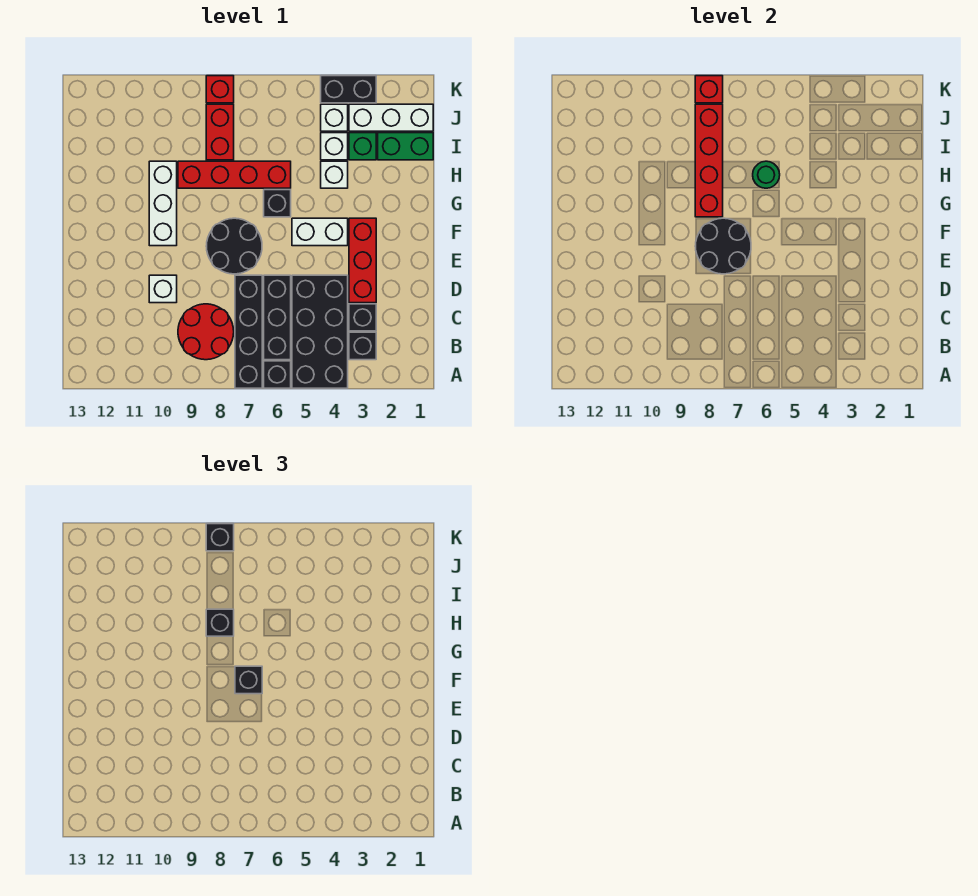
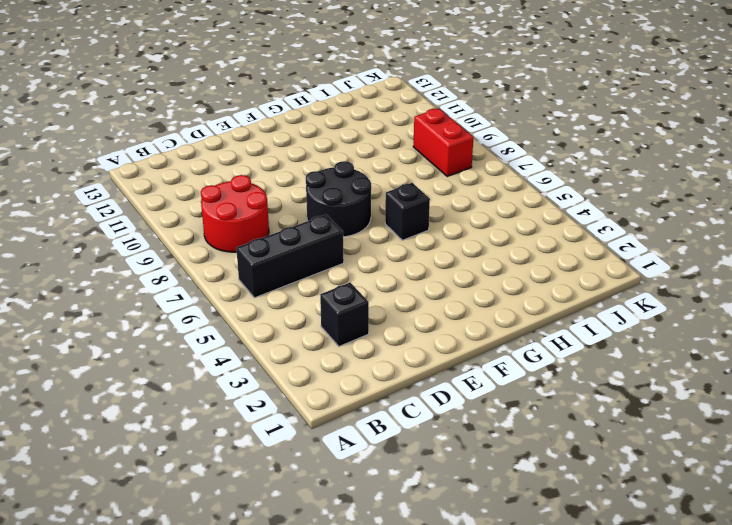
red 1x2 brick [413,108,473,177] -> red 1x2 brick turned to [206,104,234,160]
none -> black 2x4 brick [292,275,348,388]
none -> black 1x1 brick [264,361,291,388]
none -> black 1x4 brick [235,275,262,388]
none -> black 1x1 brick [349,332,376,360]

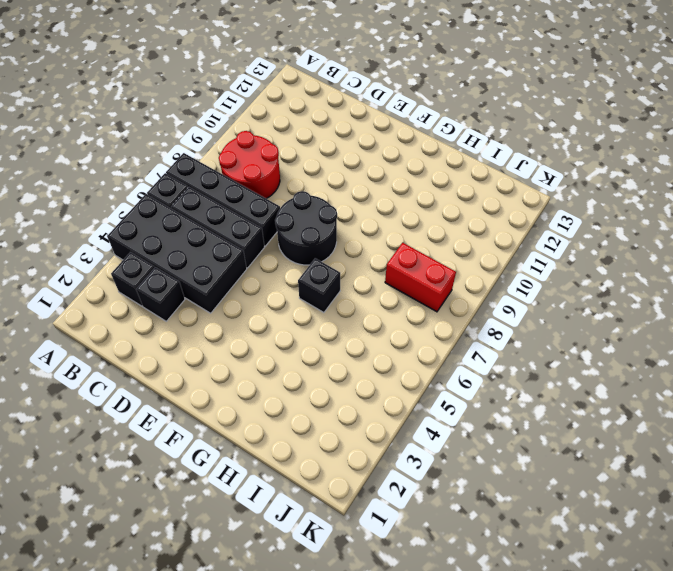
none -> red 1x3 brick [349,218,376,303]
none -> white 1x1 brick [149,275,177,303]
none -> white 1x2 brick [292,218,348,246]
none -> white 1x3 brick [149,161,177,246]

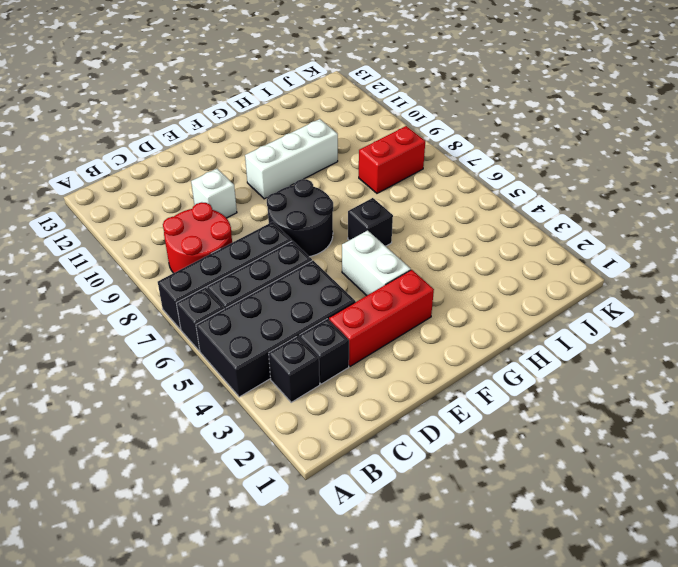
none -> white 1x1 brick [321,161,348,188]
none -> red 1x4 brick [178,161,291,188]
none -> green 1x2 brick [378,133,433,160]
none -> green 1x1 brick [349,133,376,160]

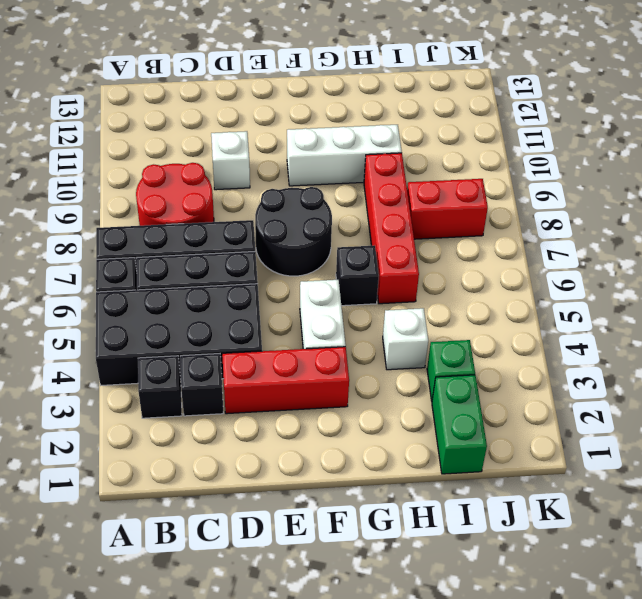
none -> white 1x1 brick [321,133,348,160]
none -> white 1x3 brick [349,104,433,131]
none -> white 1x1 brick [321,104,348,131]
none -> black 1x2 brick [321,76,376,103]

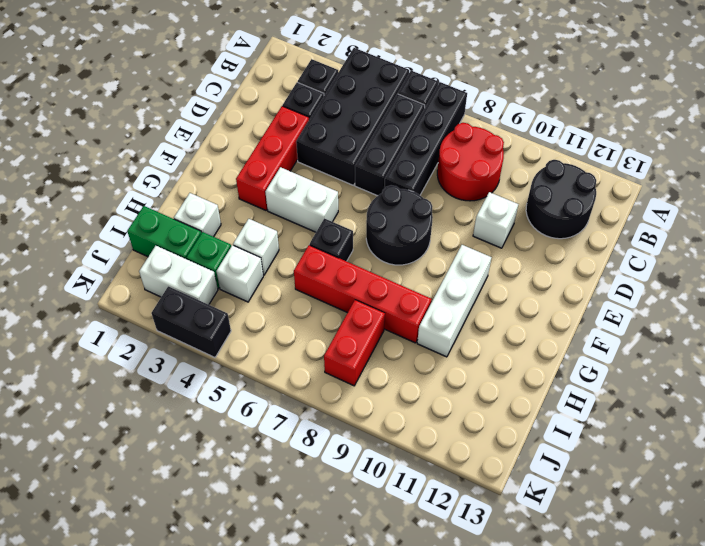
black 2x2 round brick [526,160,596,239] -> black 2x2 round brick moved to [695,218,751,274]
white 1x1 brick [174,193,221,237] -> white 1x1 brick moved to [321,104,348,131]
white 1x2 brick [139,246,218,305] -> white 1x3 brick [349,104,433,131]
none -> red 1x1 brick [206,76,234,103]
none -> red 1x4 brick [695,104,723,217]
none -> green 1x1 round brick [753,161,780,188]
none -> red 1x1 brick [695,76,723,103]

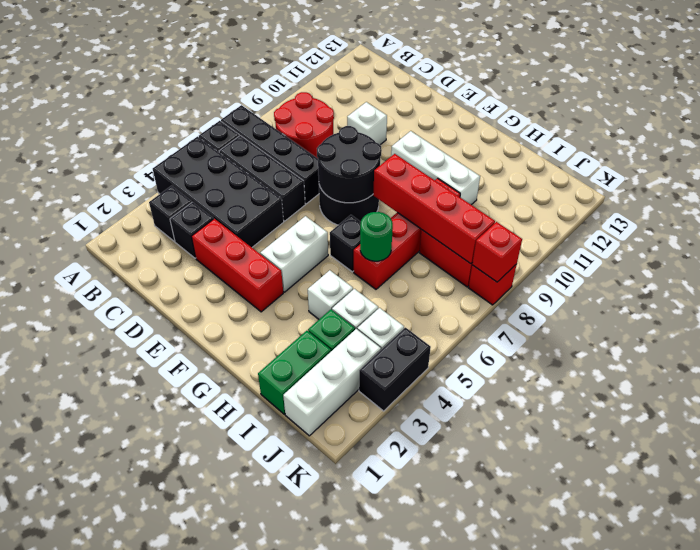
none -> black 1x1 brick [235,666,262,694]
none -> black 1x1 brick [206,609,234,636]
none -> black 1x1 brick [206,524,234,551]

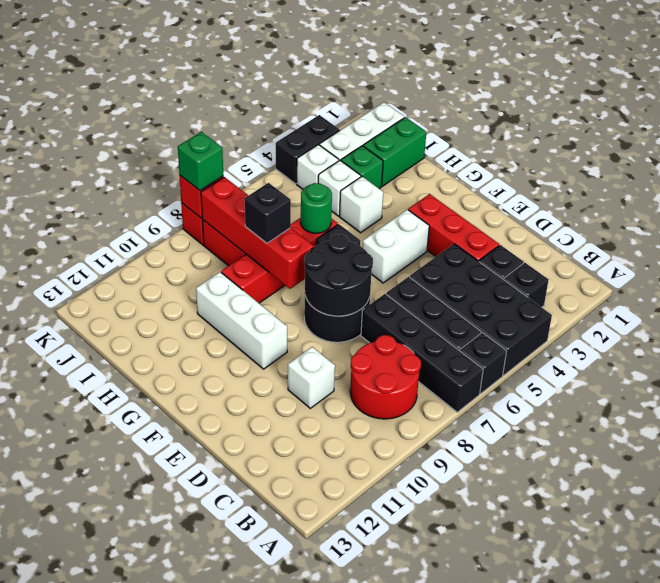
green 1x1 brick [178,132,223,191] -> black 1x1 brick [206,524,234,551]
none -> black 1x1 brick [235,666,262,694]

